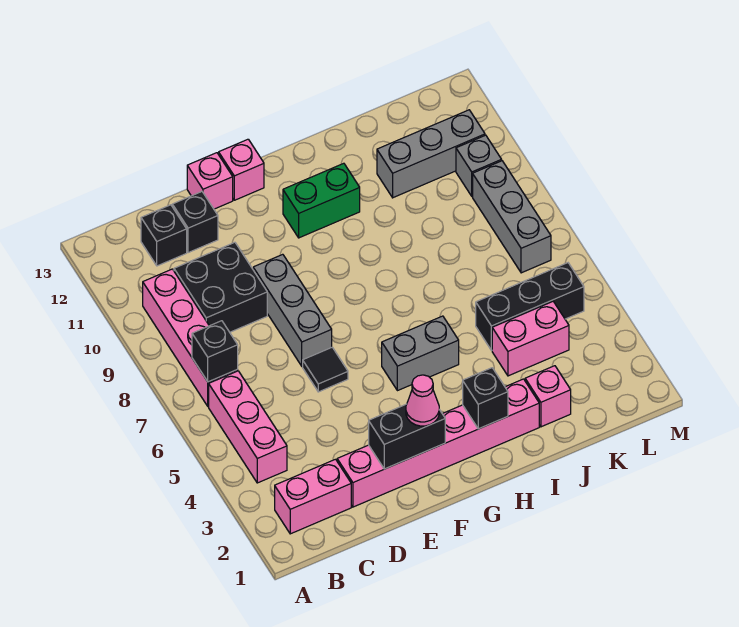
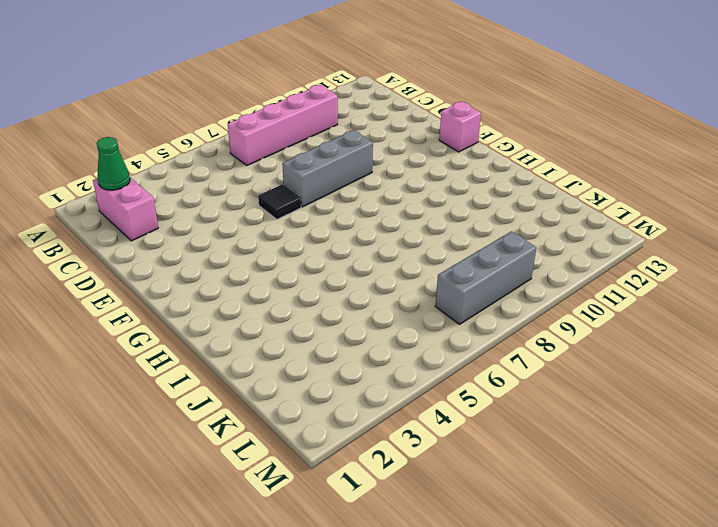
green 1x1 cone [97,137,130,190] -> none
none -> pink 1x3 brick [209,371,287,483]
none -> black 2x2 brick [174,242,267,332]
none -> black 1x1 brick [141,205,187,266]

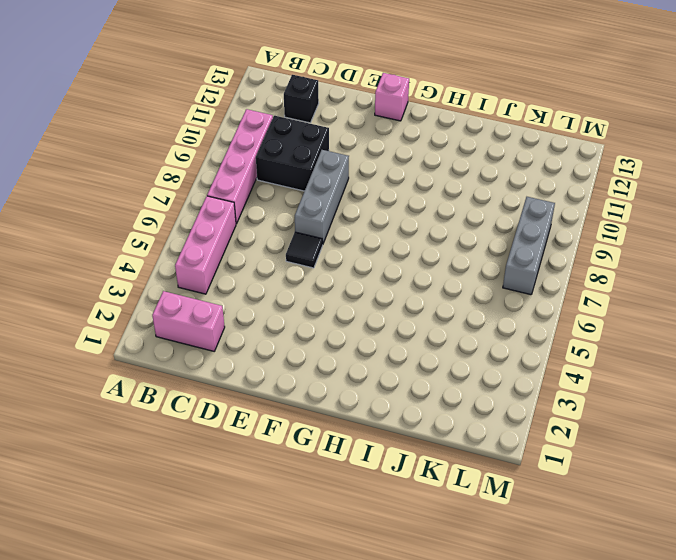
none -> pink 1x6 brick [337,379,539,507]
none -> black 1x1 brick [172,192,218,253]
none -> pink 1x1 brick [187,153,233,209]

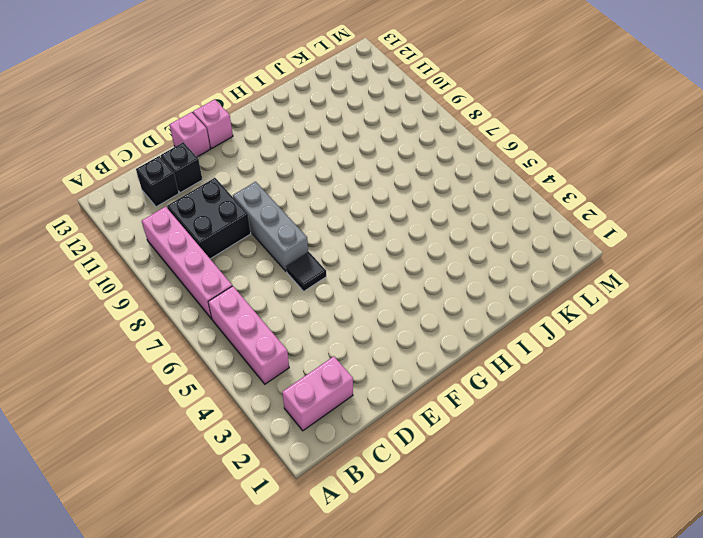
none -> pink 1x6 brick [337,379,539,507]
none -> grey 1x2 brick [382,316,459,391]
none -> green 1x2 brick [283,163,360,238]

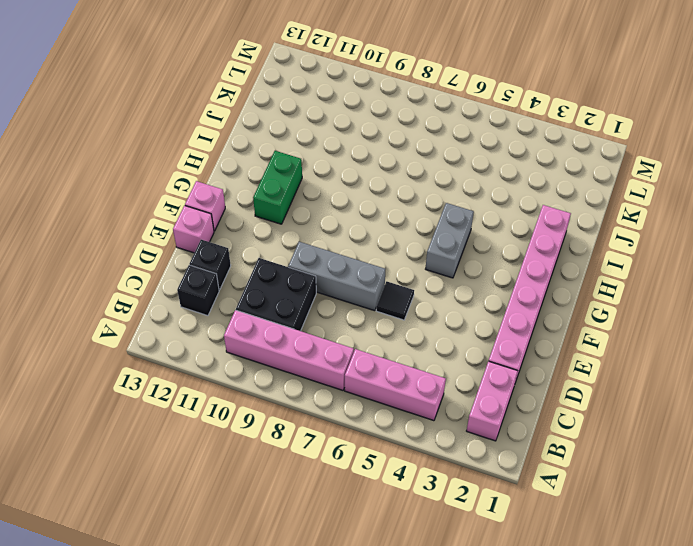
none -> pink 1x1 brick [525,366,571,427]
none -> pink 1x2 brick [492,302,569,376]
none -> black 1x3 brick [476,263,584,350]

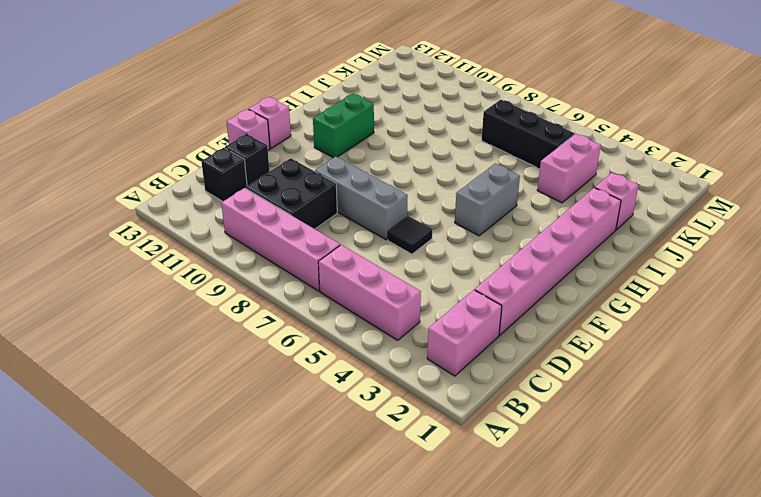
black 1x3 brick [482,100,574,169] -> black 1x3 brick turned to [476,263,584,350]
none -> grey 1x3 brick [377,110,485,198]
none -> grey 1x3 brick [473,161,551,273]
none -> grey 1x1 brick [456,135,502,196]

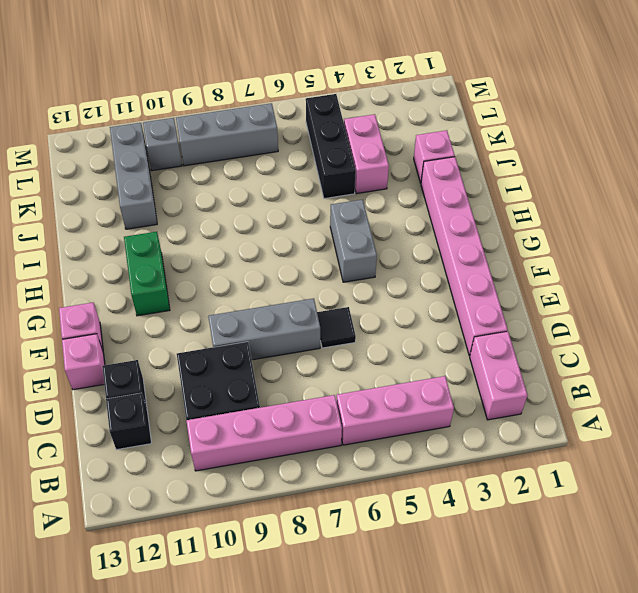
none -> black 1x1 brick [192,321,238,382]
none -> black 1x2 brick [369,404,445,469]
none -> black 1x1 brick [463,368,508,429]

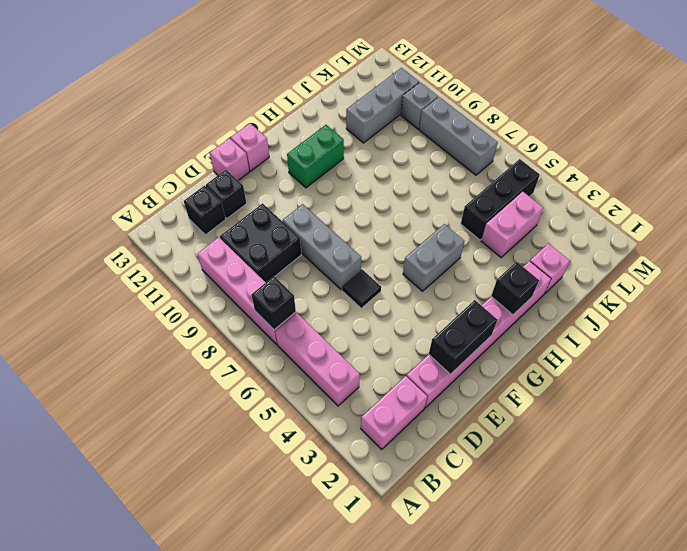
none -> pink 1x1 cone [406,375,439,426]

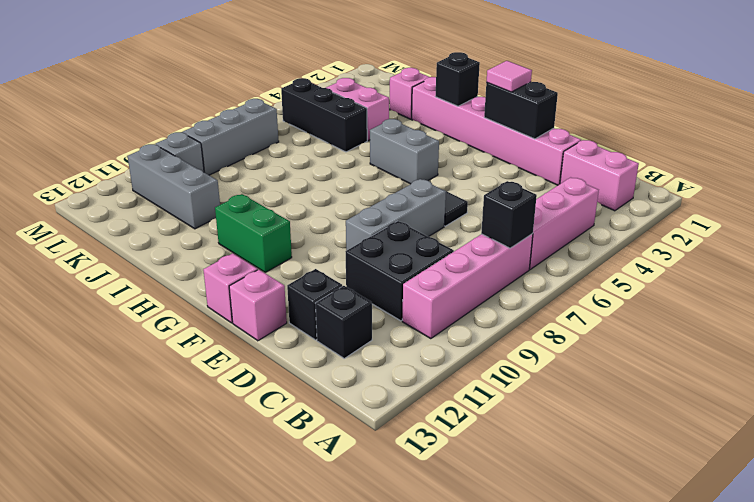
pink 1x1 tile [486,61,532,92] -> pink 1x1 cone [406,375,439,426]

